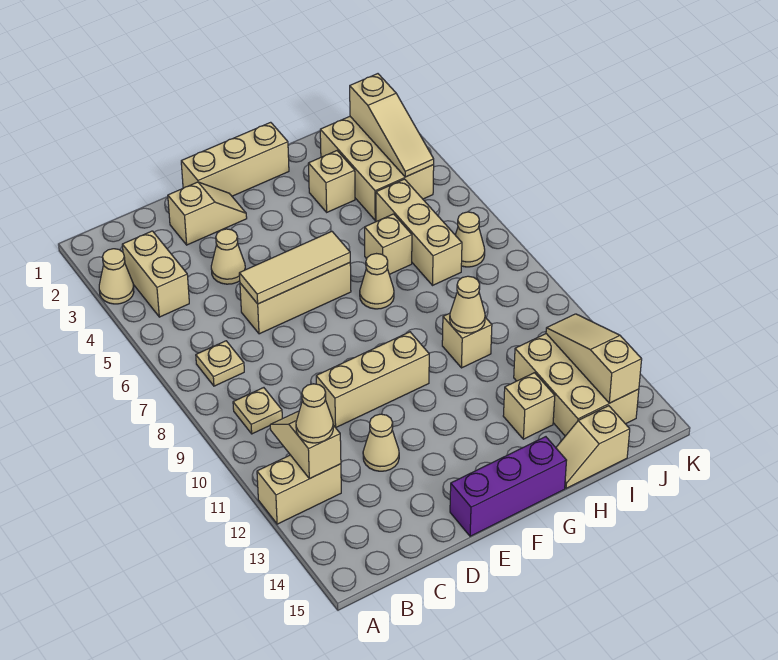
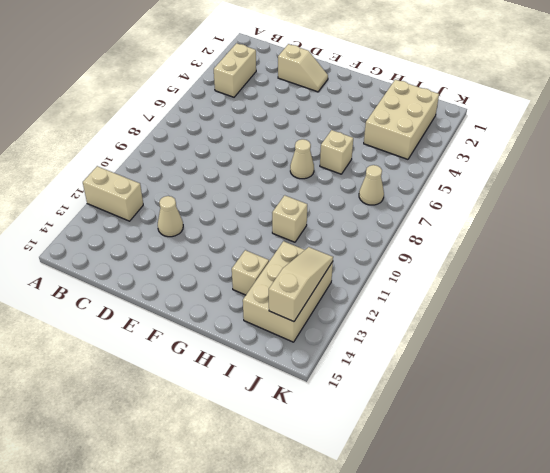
none -> tan 1x1 cone [99,249,134,304]
none -> tan 1x1 plate [196,341,244,386]
none -> tan 1x1 plate [233,388,282,434]

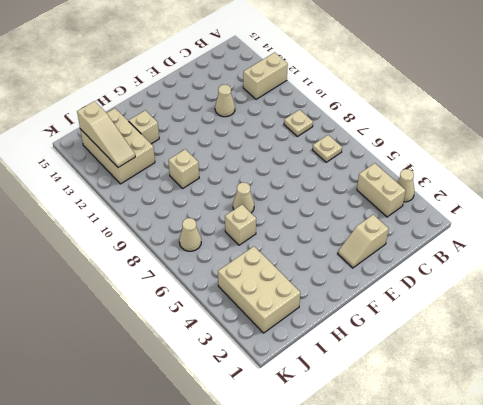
none -> tan 1x1 cone [211,229,245,284]
none -> tan 1x3 brick [240,263,351,334]
none -> tan 1x3 brick [316,332,429,428]

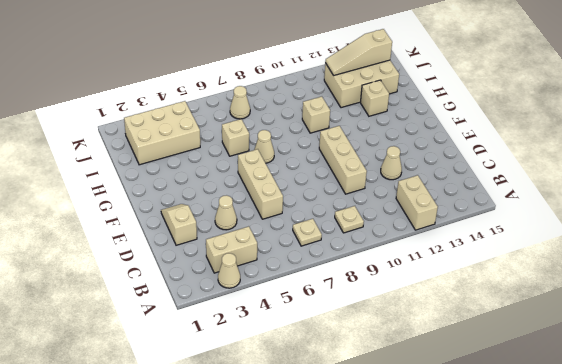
none -> tan 1x3 brick [181,122,289,196]
none -> purple 1x3 brick [450,437,567,536]
none -> tan 1x1 brick [308,151,355,212]

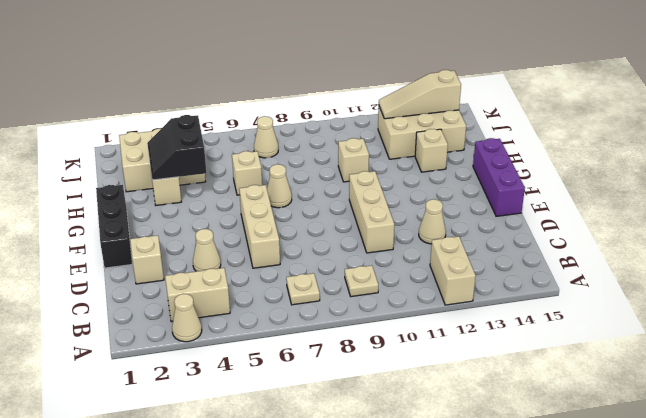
black 1x3 brick [96,185,132,268] -> tan 1x3 brick [181,122,289,196]
black 2x2 slope [147,115,206,180] -> none
none -> tan 1x2 slope [556,406,630,488]
none -> tan 1x3 brick [376,179,462,285]
none -> tan 1x2 slope [270,411,341,479]

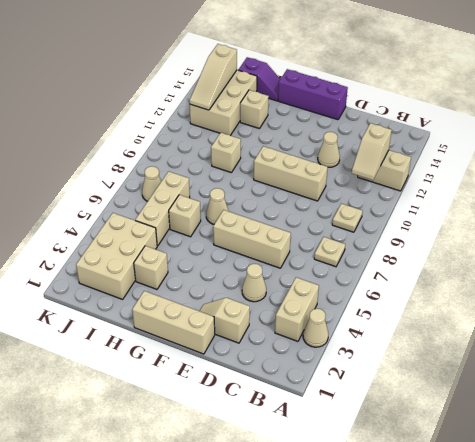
purple 1x2 slope [239,57,280,101] -> tan 1x2 slope [556,406,630,488]
none -> tan 1x3 tile [239,231,350,304]
none -> tan 1x1 cone [450,276,485,333]
none -> tan 1x3 slope [350,74,434,177]

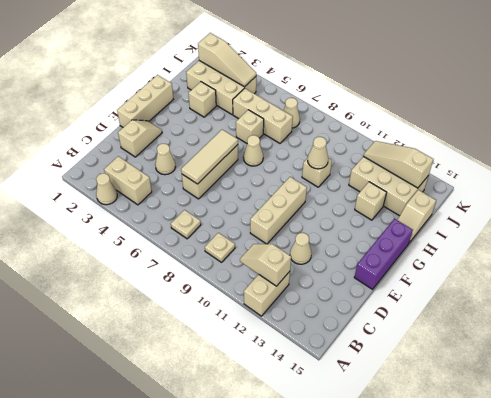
none -> tan 1x1 cone [296,384,333,443]

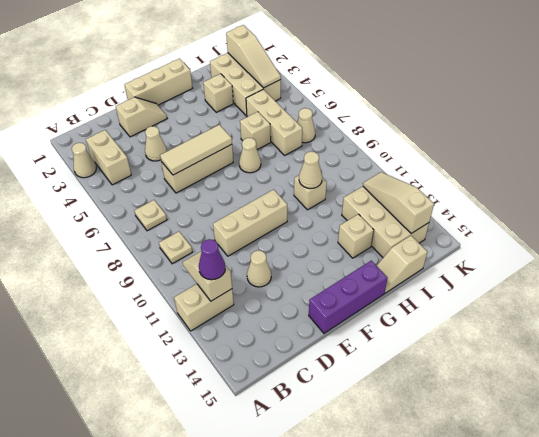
purple 1x1 cone [199,239,225,280] -> tan 1x1 cone [296,384,333,443]

